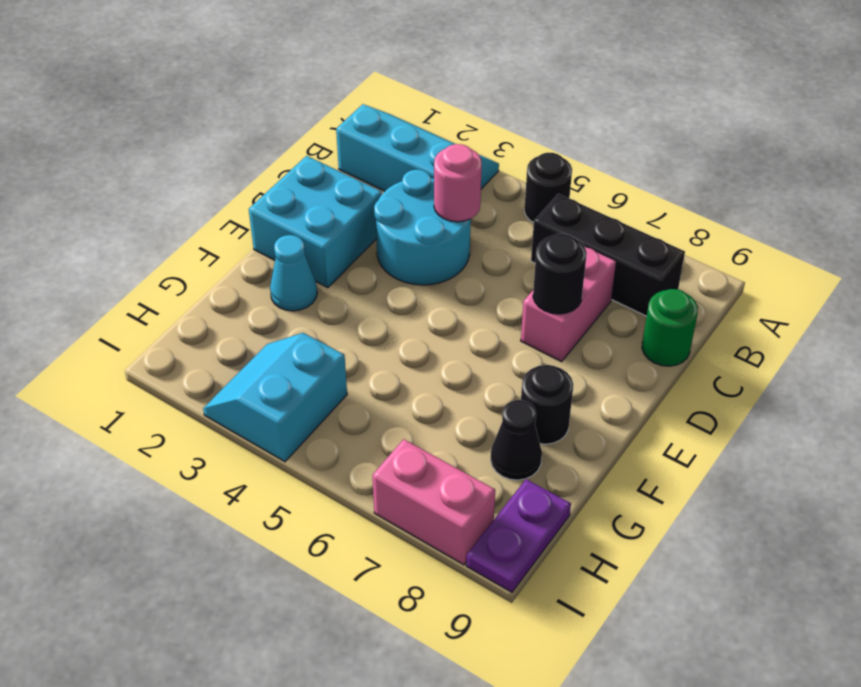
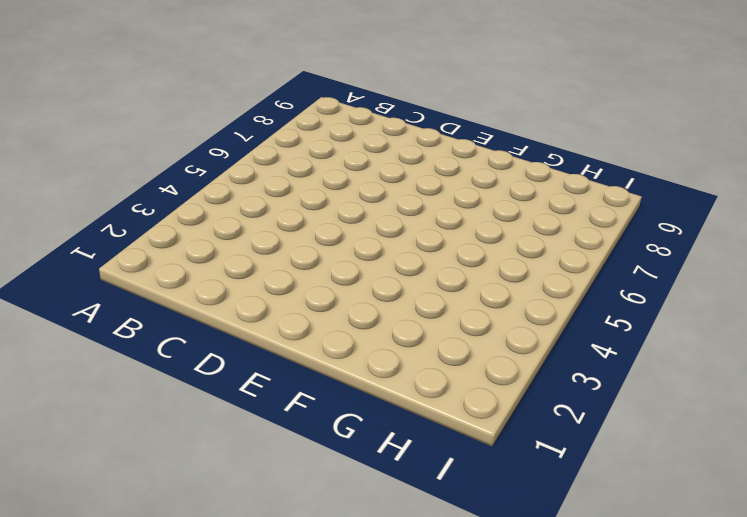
none -> cyan 2x3 slope [336,104,499,191]
none -> black 1x1 round brick [524,153,572,223]
none -> black 1x3 brick [531,194,685,316]

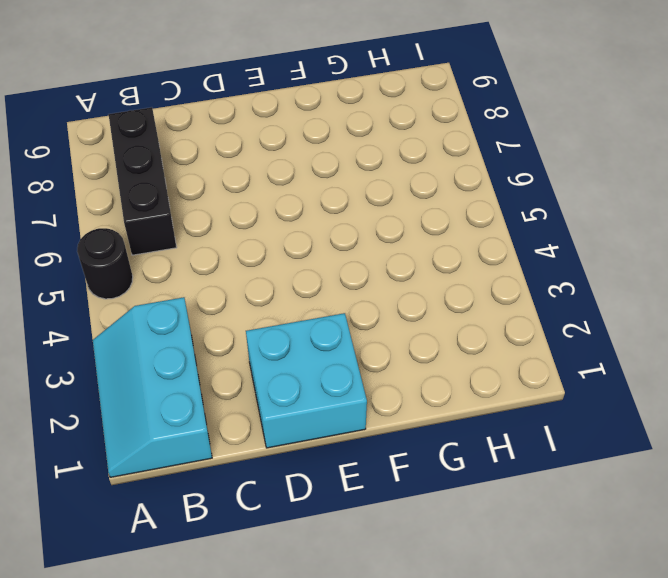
none -> cyan 2x2 round brick [374,170,471,285]
none -> pink 1x2 brick [521,246,616,362]
none -> green 1x1 round brick [642,289,698,366]

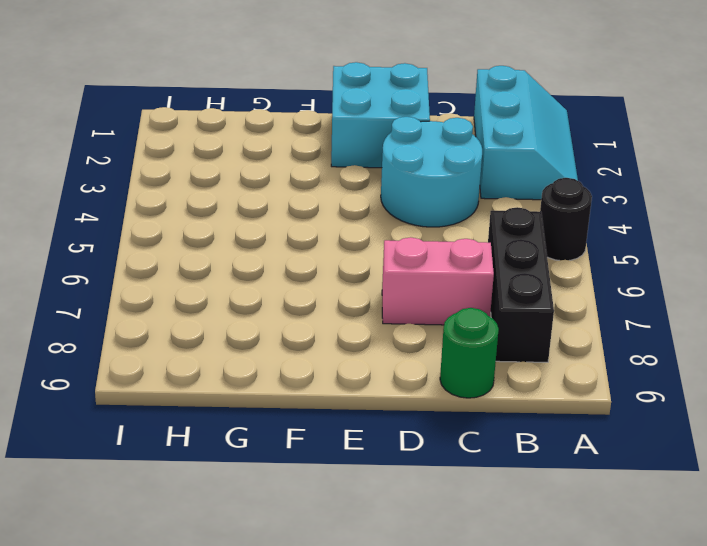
none -> cyan 1x1 cone [270,235,317,311]
none -> black 1x1 round brick [521,365,573,444]
none -> black 1x1 cone [491,400,542,480]

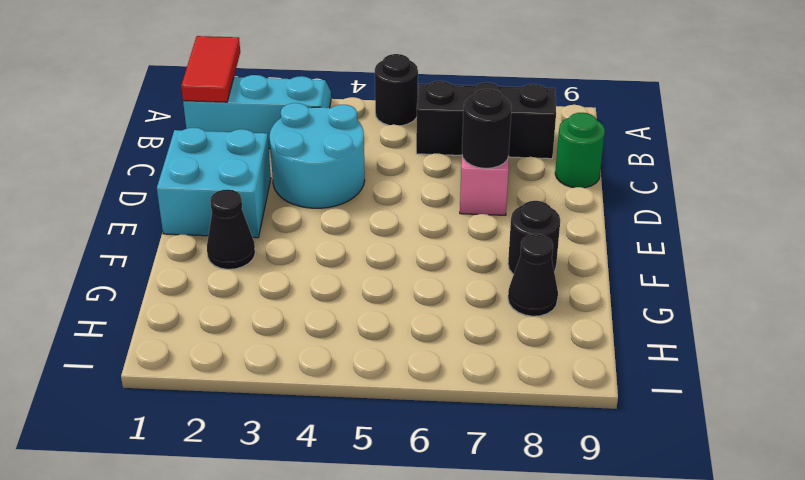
red 1x2 tile [181,36,240,102] -> none
black 1x1 cone [207,189,255,269] -> cyan 1x1 cone [270,235,317,311]
none -> cyan 2x2 slope [203,333,347,462]
none -> purple 1x2 plate [466,479,571,592]
none -> pink 1x2 brick [372,439,495,565]

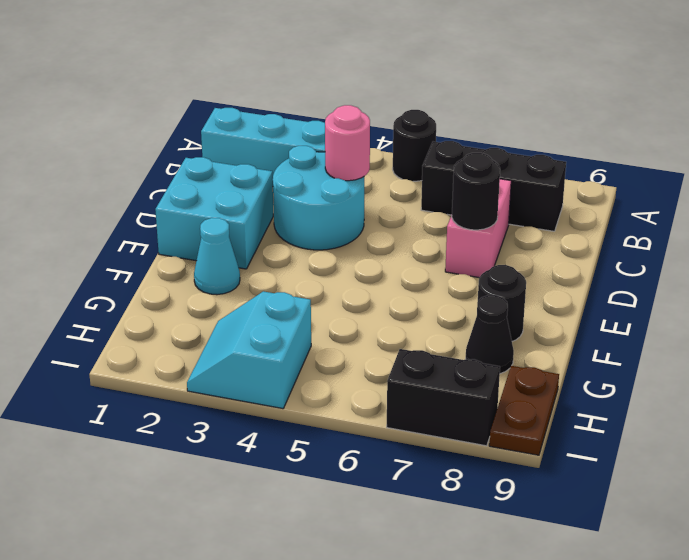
brown 1x2 plate [489,366,559,455] -> purple 1x2 plate [466,479,571,592]
black 1x2 brick [387,349,500,446] -> pink 1x2 brick [372,439,495,565]
none -> green 1x1 round brick [642,289,698,366]

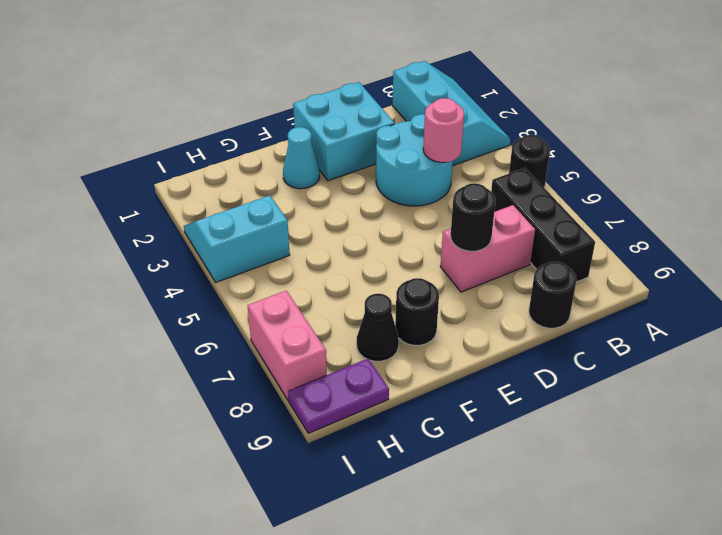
black 1x1 round brick [529,262,577,328] -> green 1x1 round brick [642,289,698,366]

